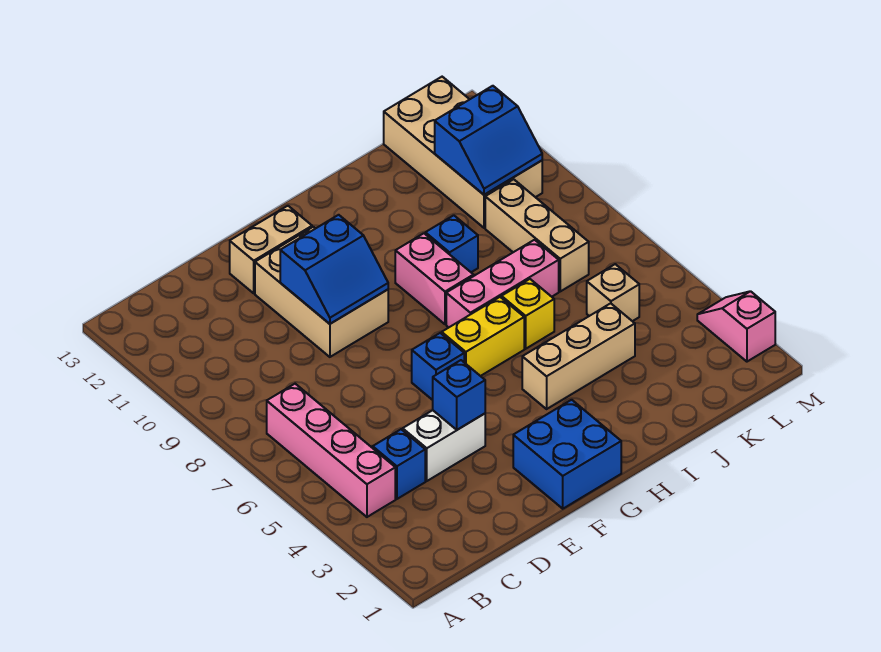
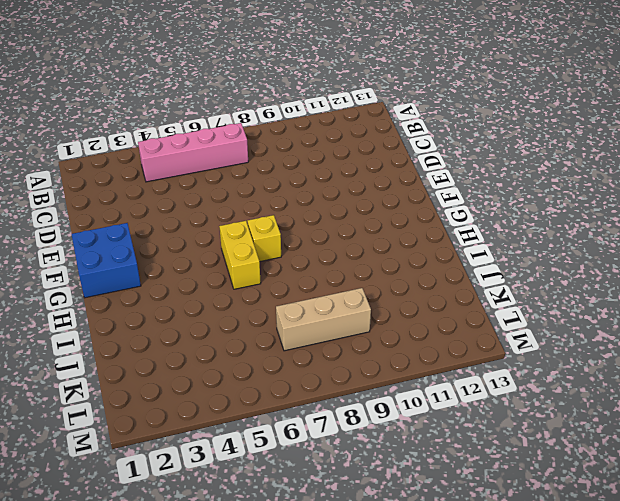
yellow 1x1 brick [248,215,281,262] -> yellow 1x1 brick moved to [502,279,554,349]
none -> blue 1x1 brick [373,429,425,499]
none -> white 1x2 brick [403,410,485,481]
none -> tan 2x3 brick [255,227,388,357]

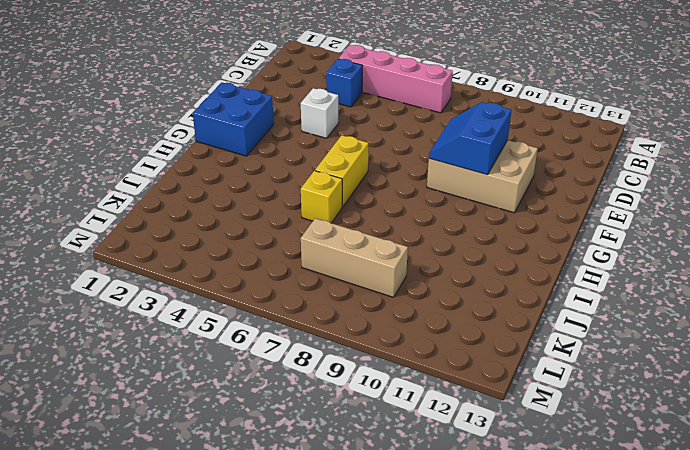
white 1x1 brick [301,88,339,138] -> white 1x2 brick [403,410,485,481]
none -> tan 1x2 brick [230,206,312,293]
none -> blue 1x1 brick [412,333,464,400]
none -> tan 1x3 brick [522,303,635,409]

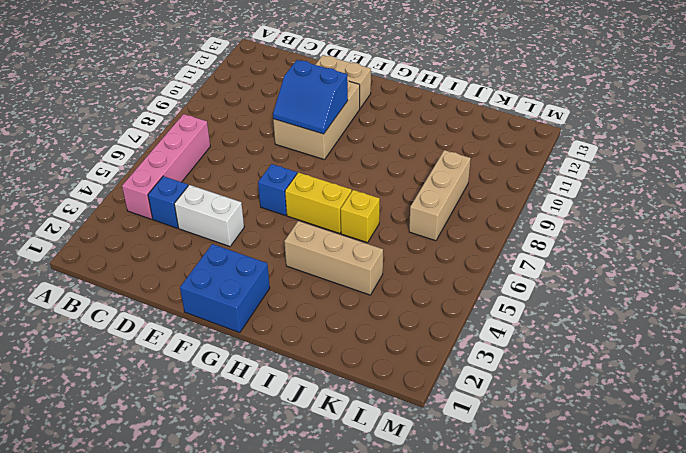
none -> pink 1x3 brick [446,240,559,328]
none -> pink 1x2 brick [395,233,474,324]
none -> blue 1x1 brick [425,215,478,272]

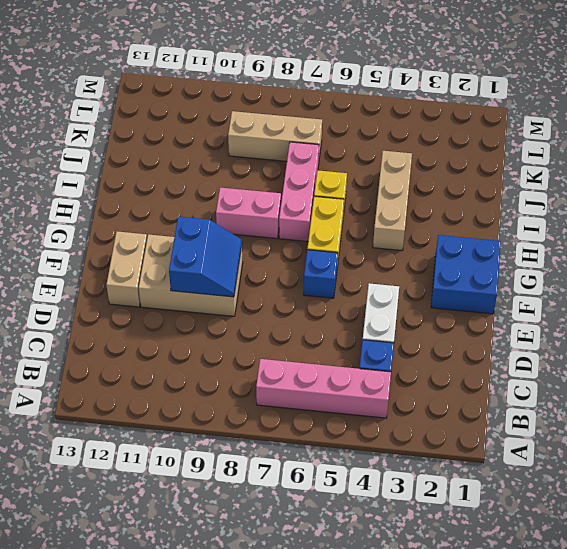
none -> blue 1x1 brick [425,215,478,272]
none -> tan 1x1 brick [587,264,639,321]
none -> tan 2x4 brick [384,77,542,228]

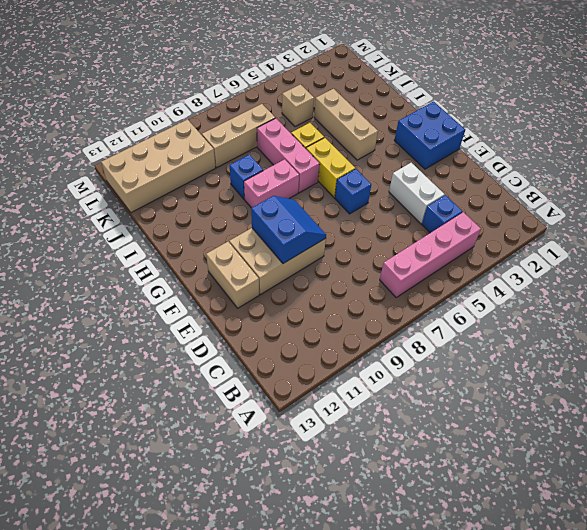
none -> pink 1x2 slope [697,291,775,362]
none -> blue 1x1 brick [433,360,485,430]
none -> blue 2x2 slope [435,86,542,195]

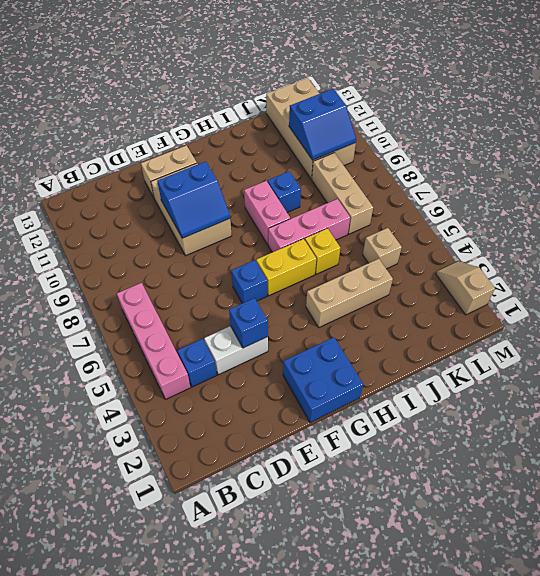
tan 1x2 slope [436,261,495,315] -> pink 1x2 slope [697,291,775,362]

